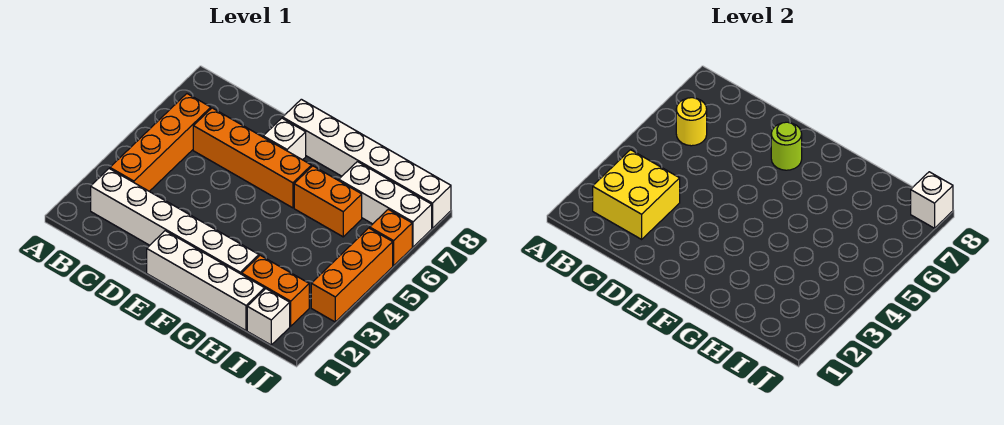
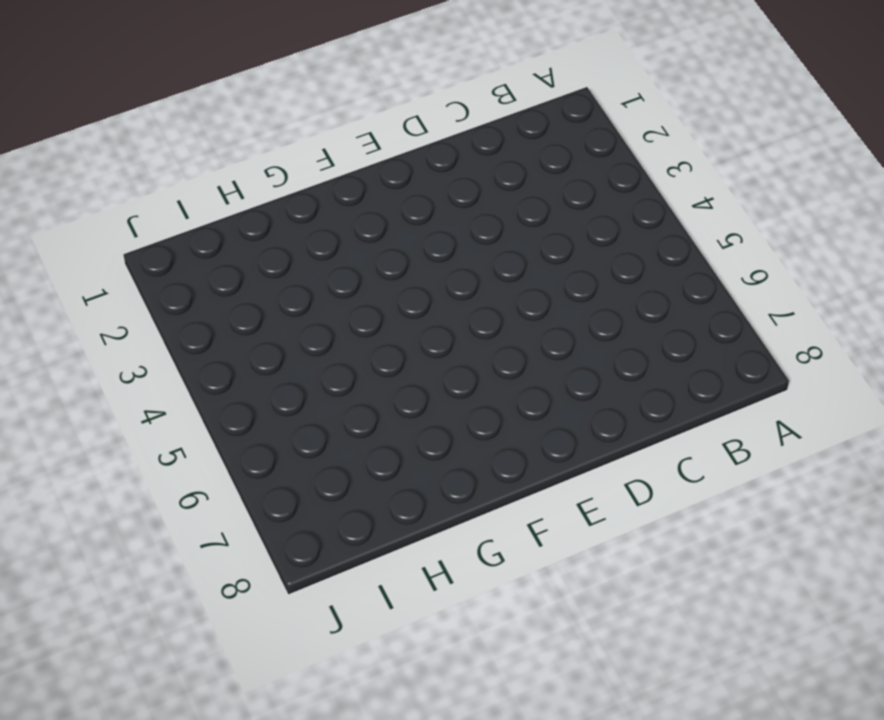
none -> white 1x6 brick [91,169,259,274]
none -> orange 1x4 brick [110,94,211,191]
none -> orange 1x4 brick [193,108,311,208]

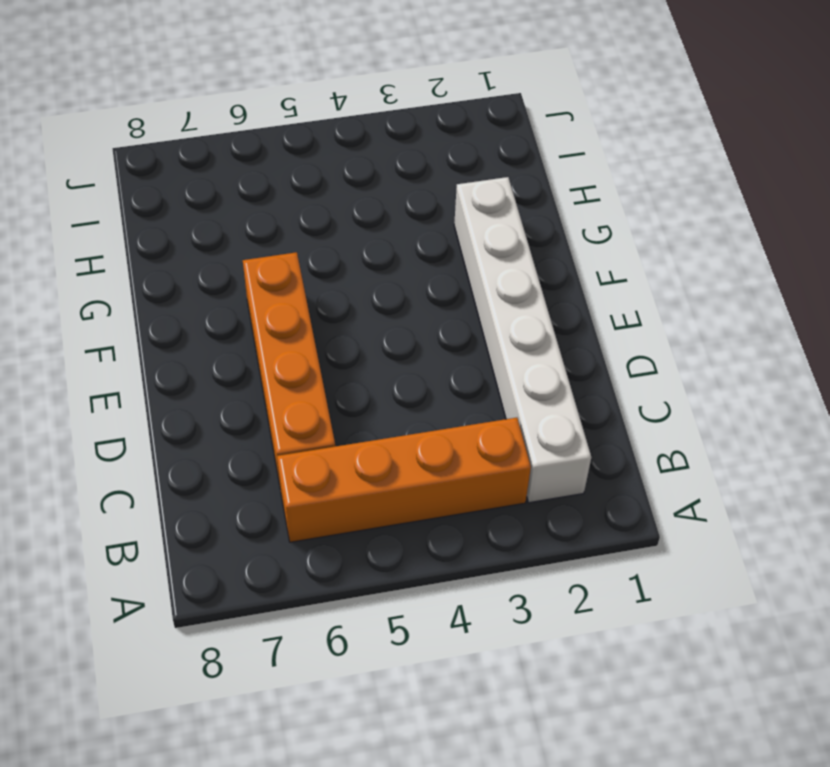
none -> white 1x4 brick [147,231,265,330]
none -> white 1x1 brick [263,118,306,160]
none -> white 1x6 brick [283,99,451,228]

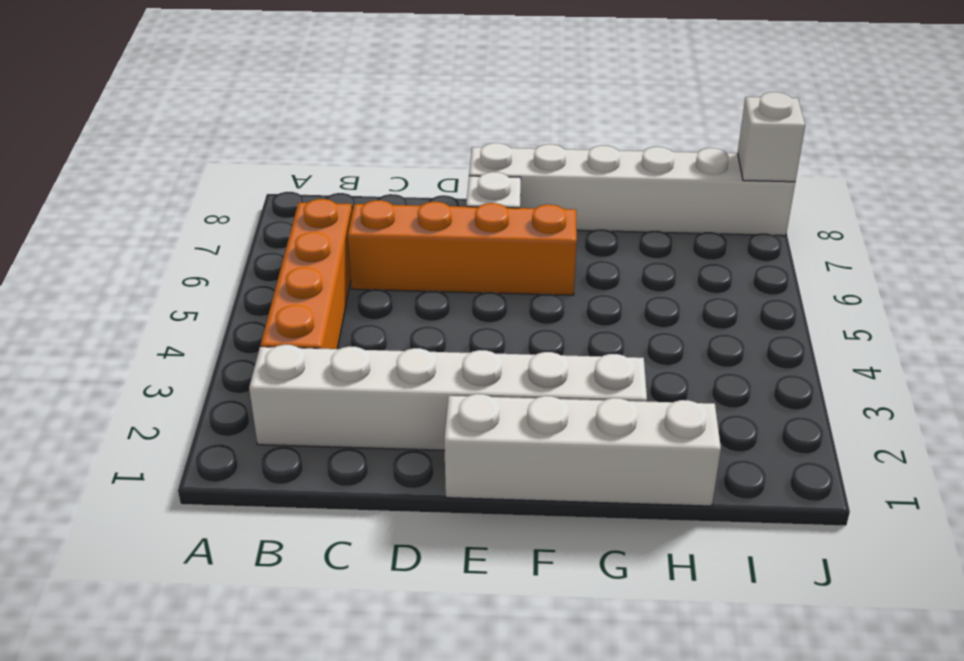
none -> orange 1x2 brick [294,166,362,237]
none -> orange 1x2 brick [242,255,309,326]
none -> white 1x3 brick [339,162,432,247]

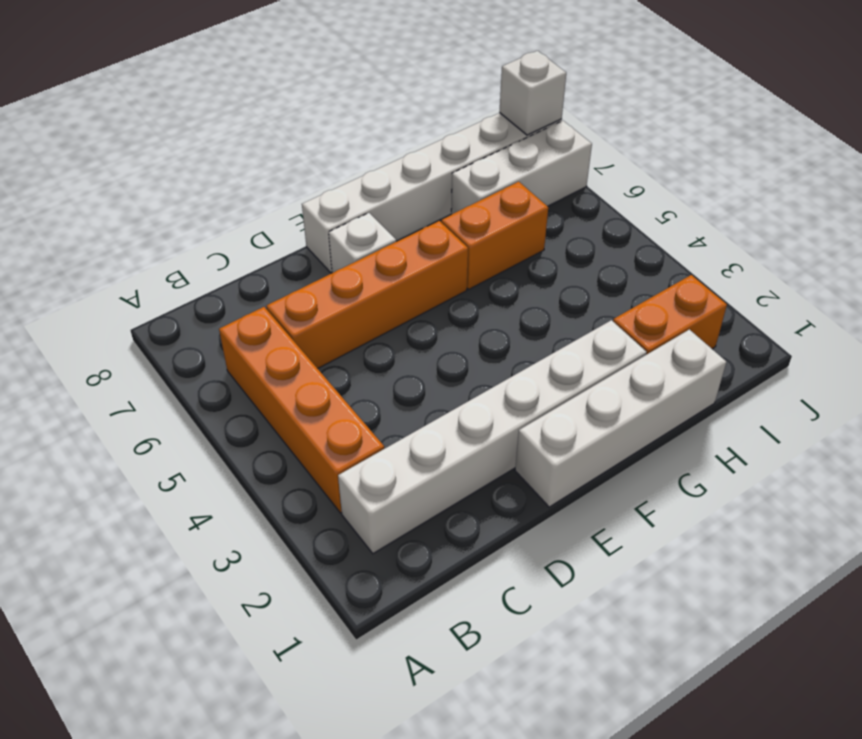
none -> white 1x1 brick [247,289,290,345]
none -> orange 1x3 brick [311,228,393,322]
none -> orange 1x1 brick [370,209,412,266]

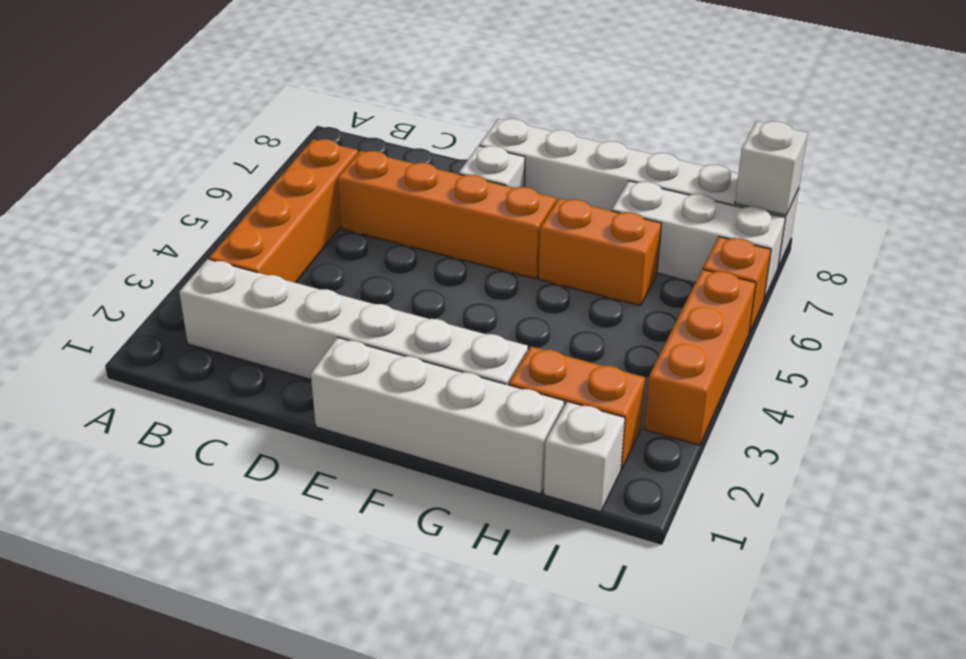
none -> yellow 2x2 brick [593,150,680,239]
none -> yellow 1x1 round brick [676,98,707,146]
none -> lime 1x1 round brick [771,122,802,170]

